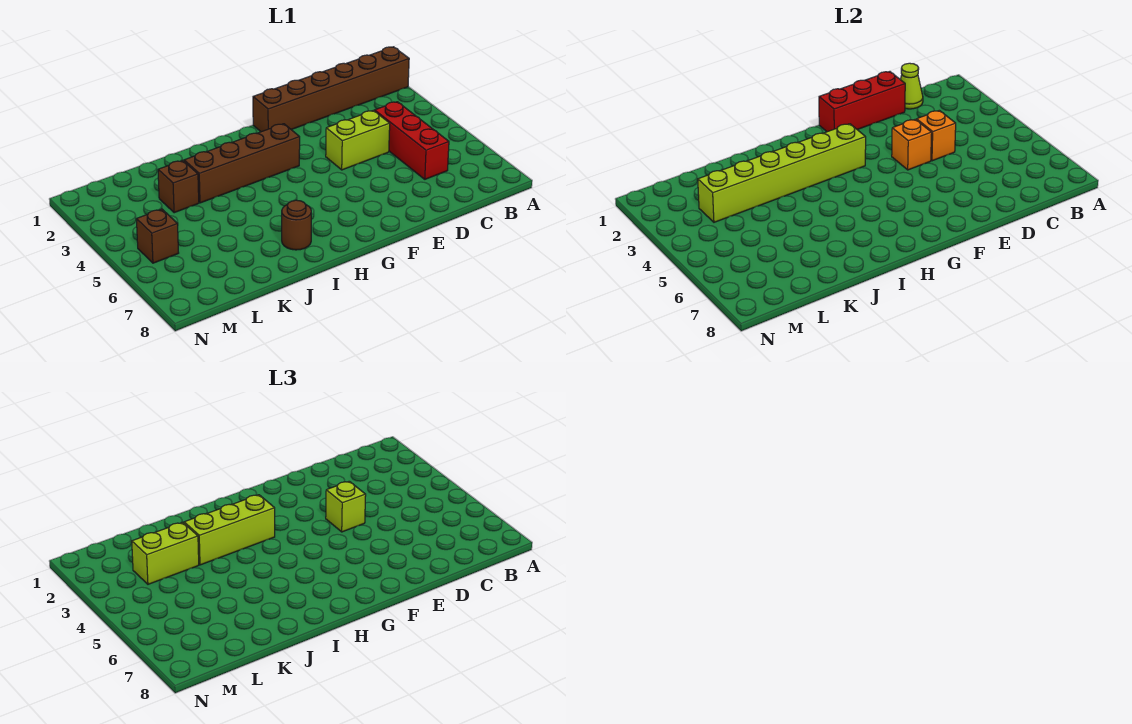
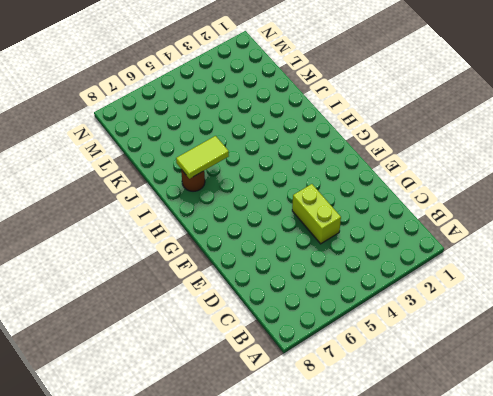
lime 1x2 tile [176,136,229,179] -> none
none -> brown 1x6 brick [253,47,409,132]
none -> red 1x3 brick [375,102,449,179]
none -> brown 1x4 brick [184,124,300,203]

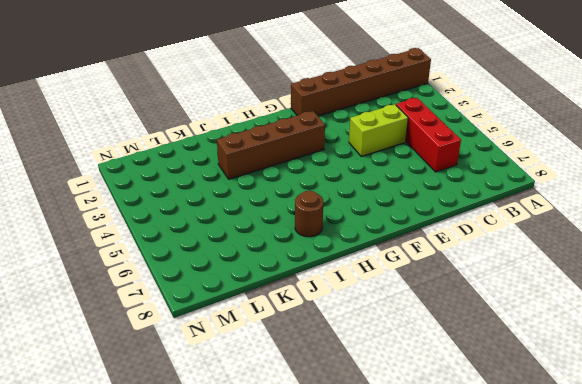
none -> brown 1x1 brick [158,160,199,213]
none -> brown 1x1 brick [136,209,179,263]
none -> lime 1x1 cone [900,63,923,109]

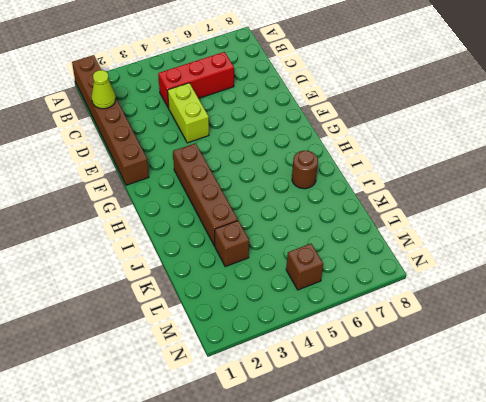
none -> red 1x3 brick [819,72,905,132]
none -> orange 1x1 brick [917,110,956,161]
none -> orange 1x1 brick [892,119,932,170]

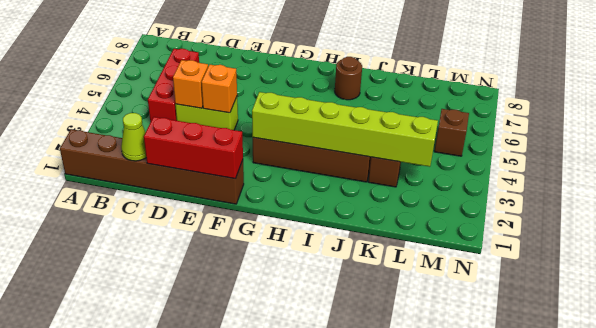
none -> lime 1x1 brick [326,481,366,532]
none -> lime 1x3 brick [184,495,275,565]
none -> lime 1x2 brick [132,522,199,584]

